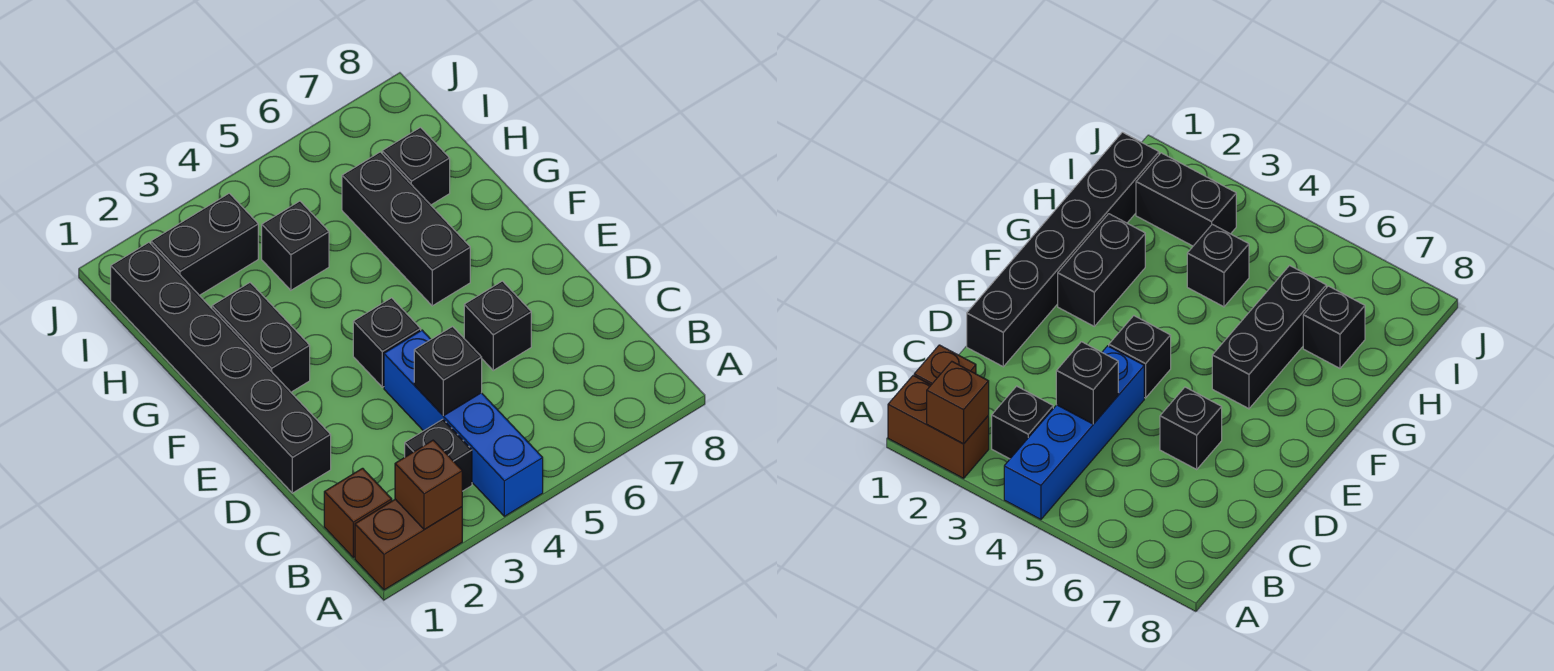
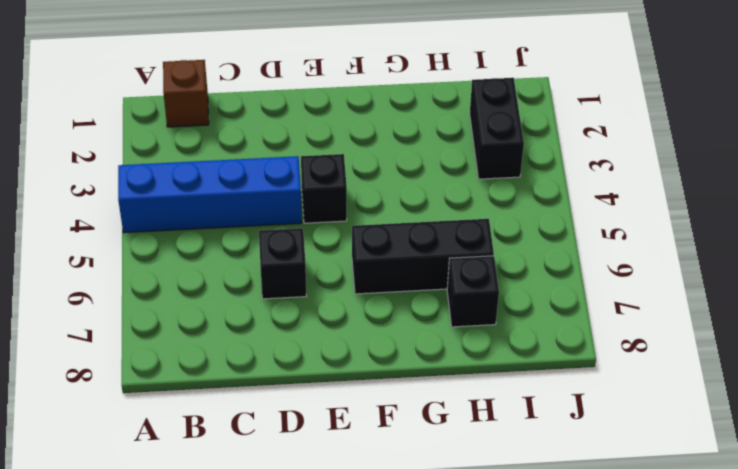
none -> brown 1x2 brick [355,499,462,590]
none -> black 1x1 brick [405,419,472,491]
none -> black 1x6 brick [111,242,331,493]

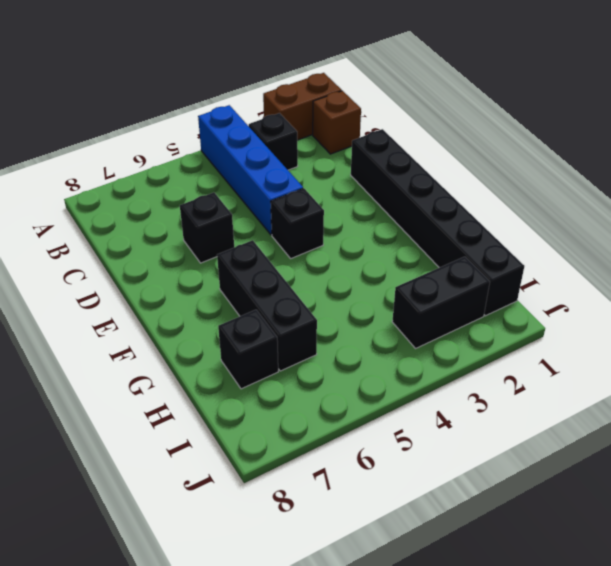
none -> black 1x2 brick [212,283,310,392]
none -> black 1x1 brick [262,201,329,290]
none -> brown 1x1 brick [395,440,462,530]

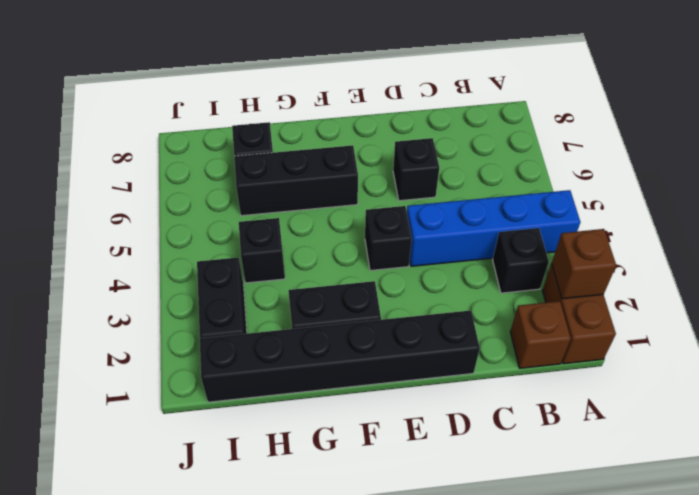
none -> black 1x1 brick [414,327,482,416]

